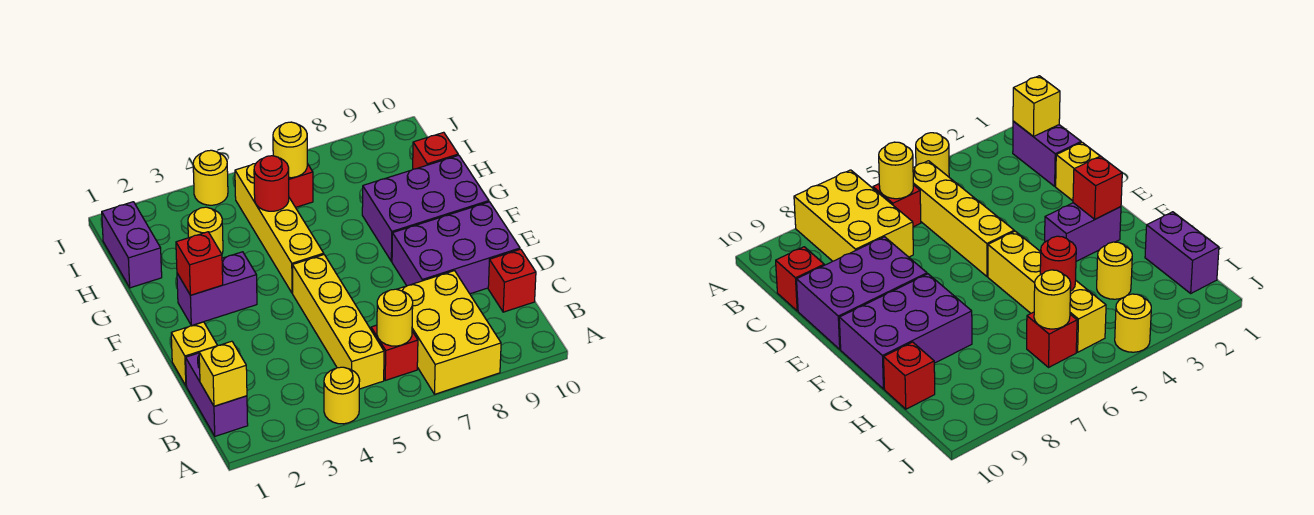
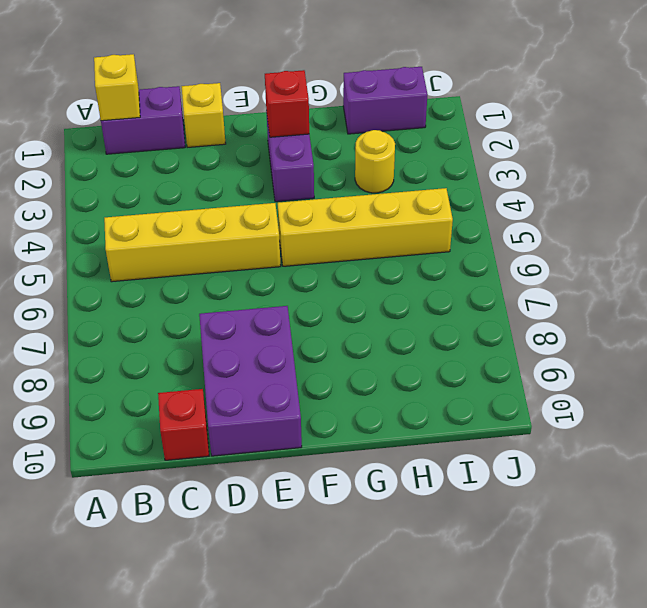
none -> yellow 1x1 round brick [324,367,360,424]
none -> yellow 2x3 brick [397,271,501,394]
none -> red 1x1 brick [371,325,418,380]

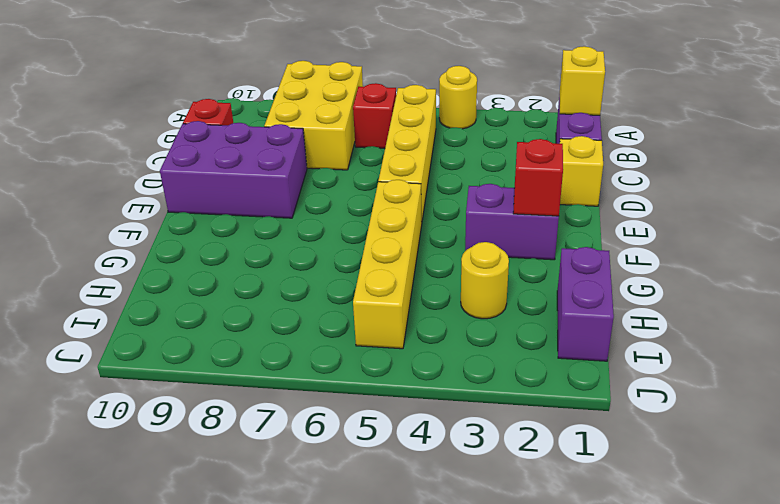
none -> purple 2x3 brick [362,155,489,261]
none -> red 1x1 brick [413,132,458,169]
none -> red 1x1 brick [289,164,313,207]

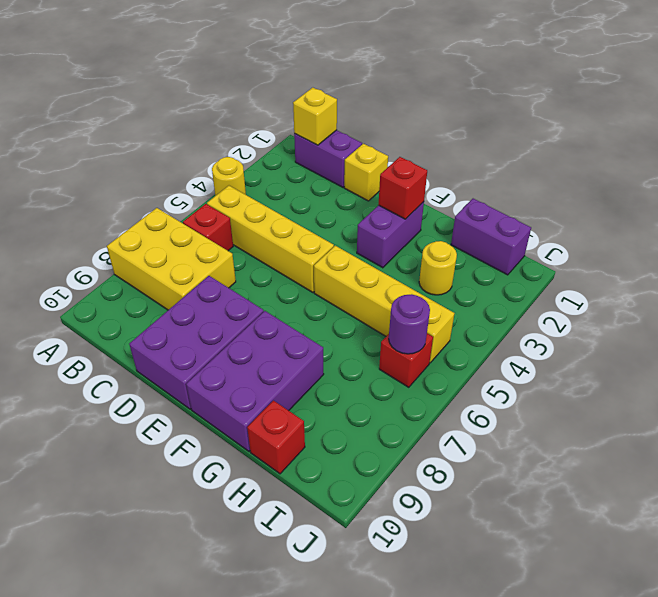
purple 1x1 round brick [389,294,430,354] -> yellow 1x1 round brick [273,122,307,178]
none -> red 1x1 brick [488,249,536,312]
none -> yellow 1x1 round brick [193,150,228,205]
none -> yellow 1x1 round brick [377,289,413,346]

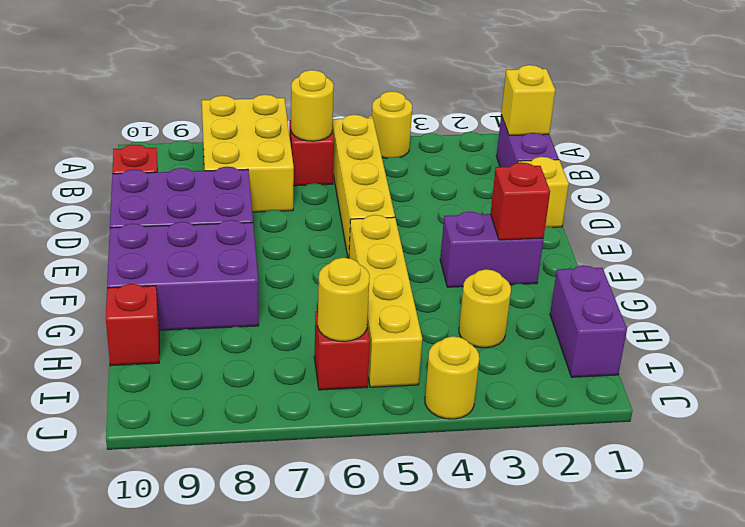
none -> red 1x1 round brick [254,156,289,211]

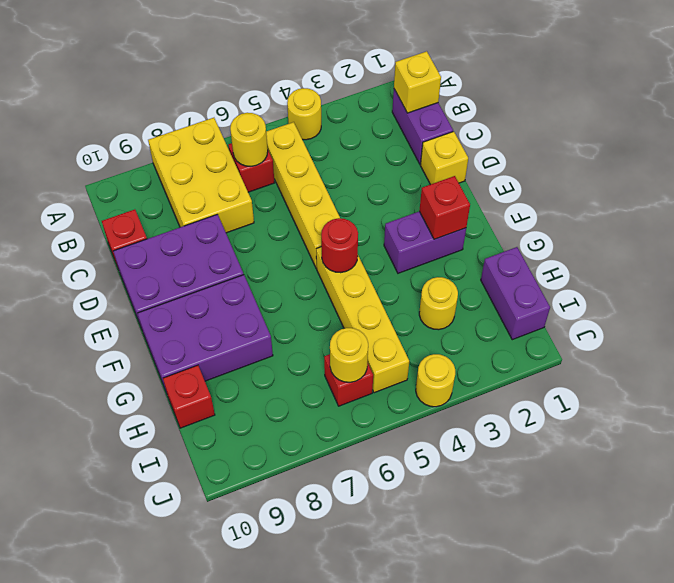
red 1x1 round brick [321,218,358,273] -> red 1x1 round brick moved to [254,156,289,211]

